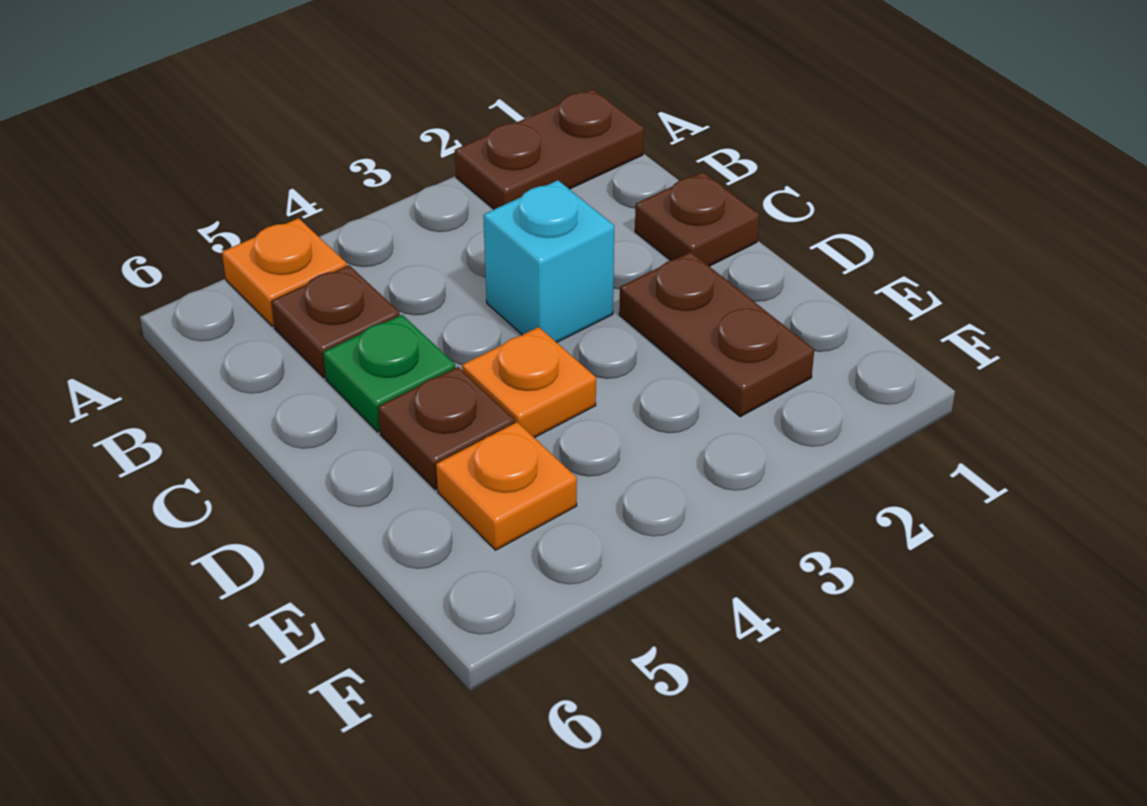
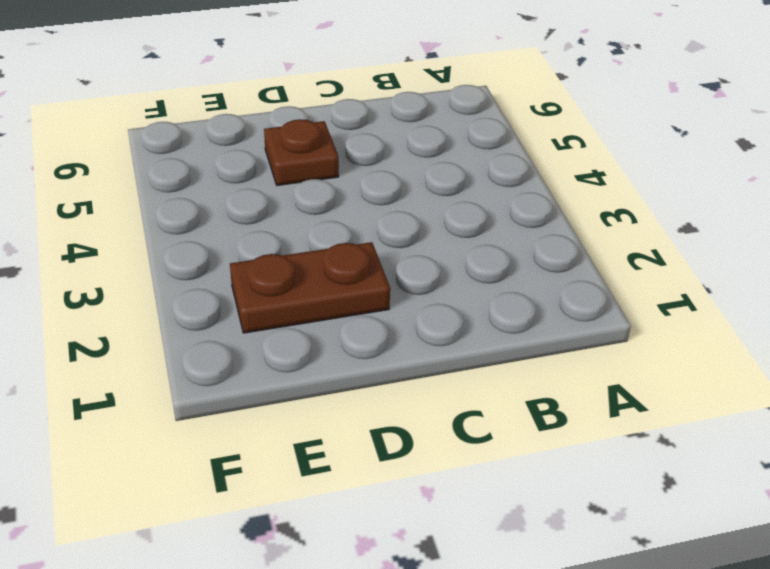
none -> brown 1x2 plate [455,89,644,209]
none -> orange 1x1 plate [222,218,347,326]

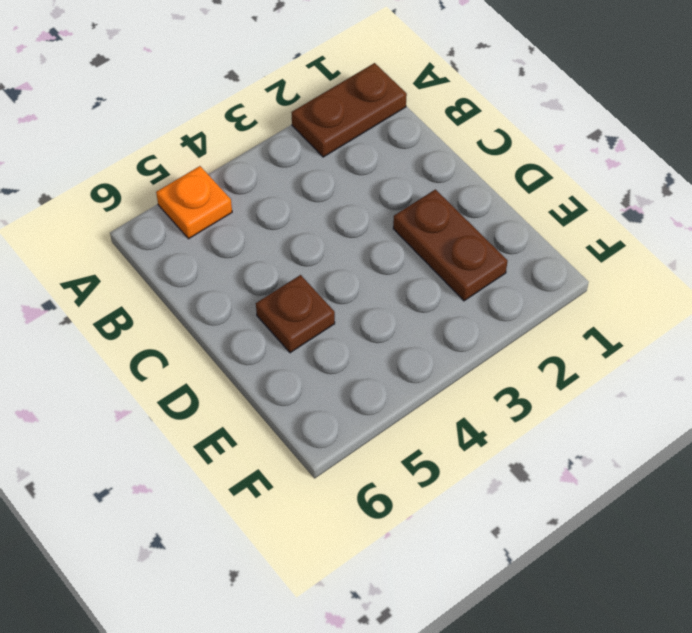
none -> brown 1x1 plate [271,265,400,378]
none -> brown 1x1 plate [635,172,759,266]

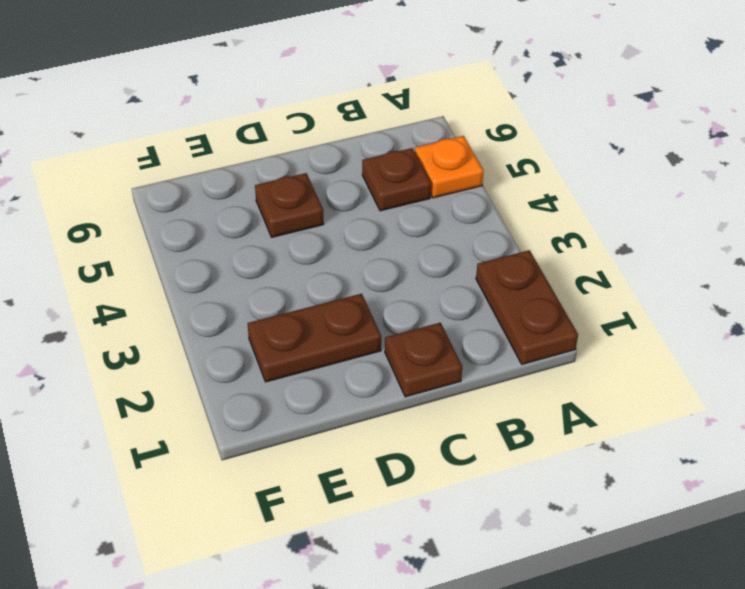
none -> cyan 1x1 brick [483,180,614,342]
none -> green 1x1 plate [323,315,456,432]

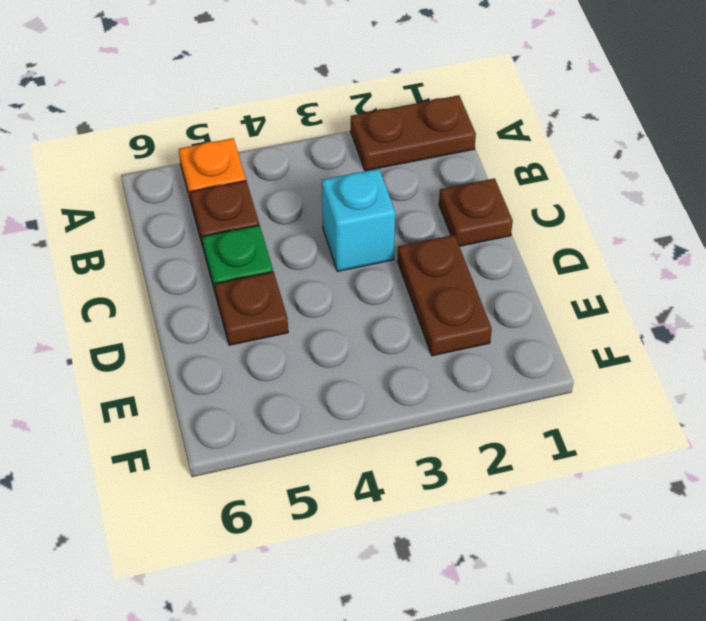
none -> orange 1x1 plate [462,327,596,438]
none -> orange 1x1 plate [436,422,577,550]

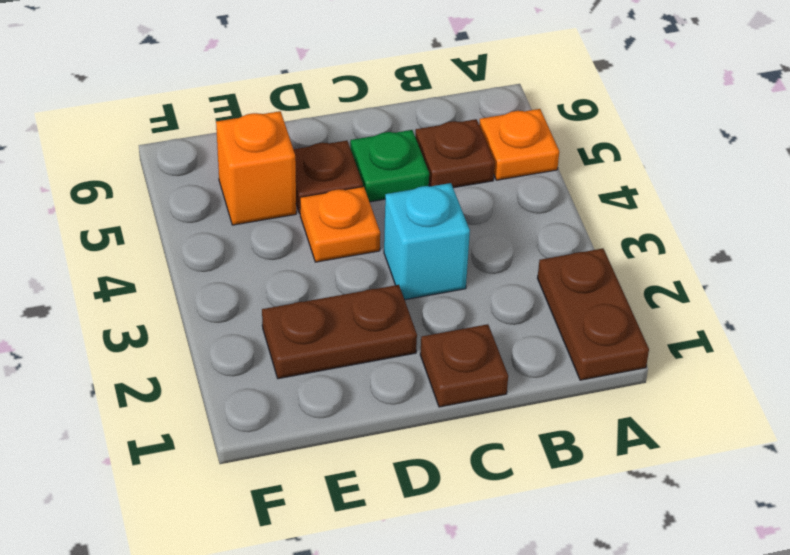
orange 1x1 brick [216,111,296,225] -> orange 1x1 plate [436,422,577,550]

